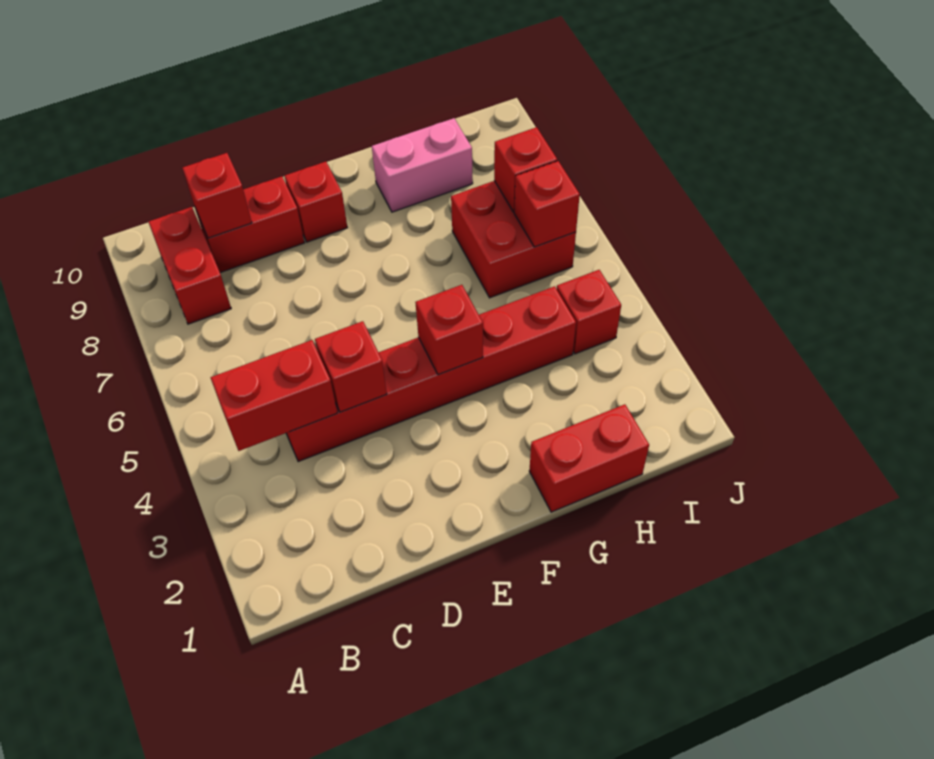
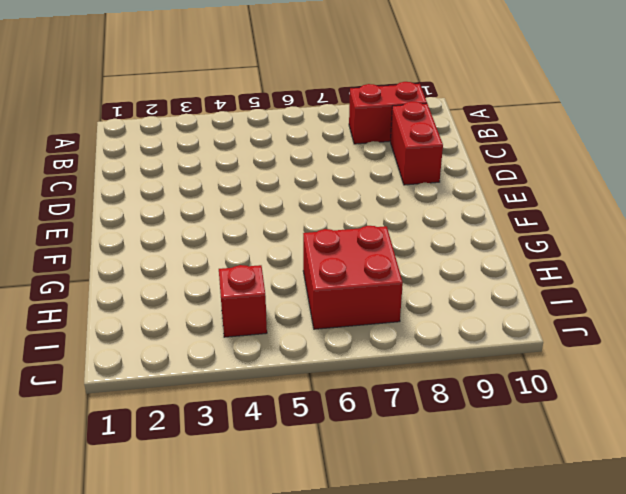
none -> red 1x6 brick [286,286,576,462]
none -> red 1x1 brick [285,162,347,242]
none -> red 1x2 brick [529,404,649,512]

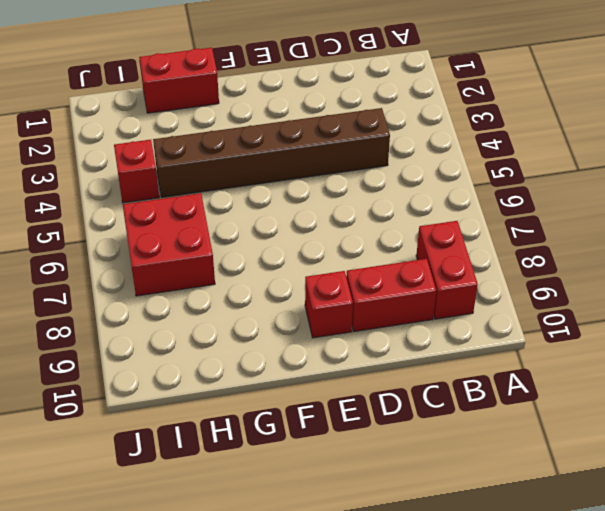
brown 1x6 brick [153,108,390,197] -> red 1x6 brick [286,286,576,462]
none -> pink 1x2 brick [372,118,473,212]
none -> red 1x2 brick [211,340,337,451]
none -> red 1x1 brick [182,153,252,238]

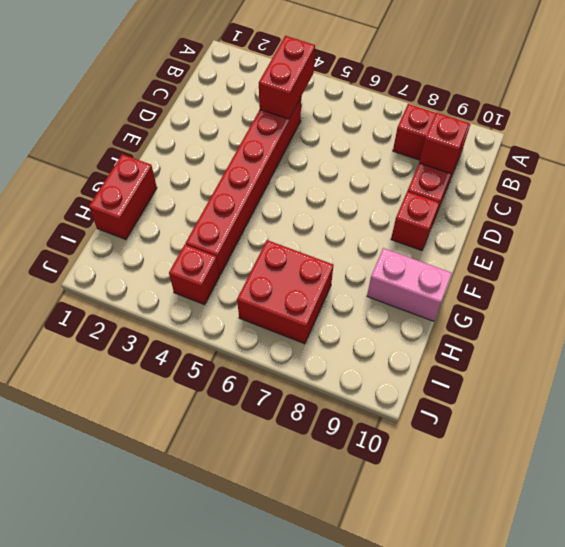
pink 1x2 brick [367,248,452,321] -> pink 1x2 brick turned to [372,118,473,212]
none -> red 1x1 brick [315,321,387,412]
none -> red 1x1 brick [415,285,483,375]
none -> red 1x1 brick [514,161,580,247]

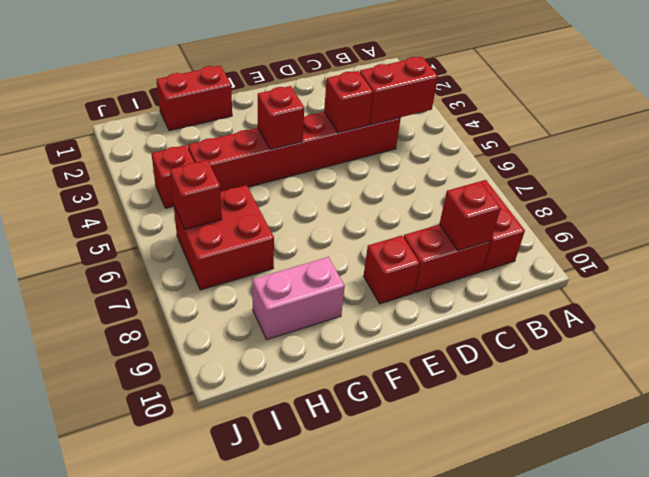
none -> red 1x1 brick [494,127,557,212]

